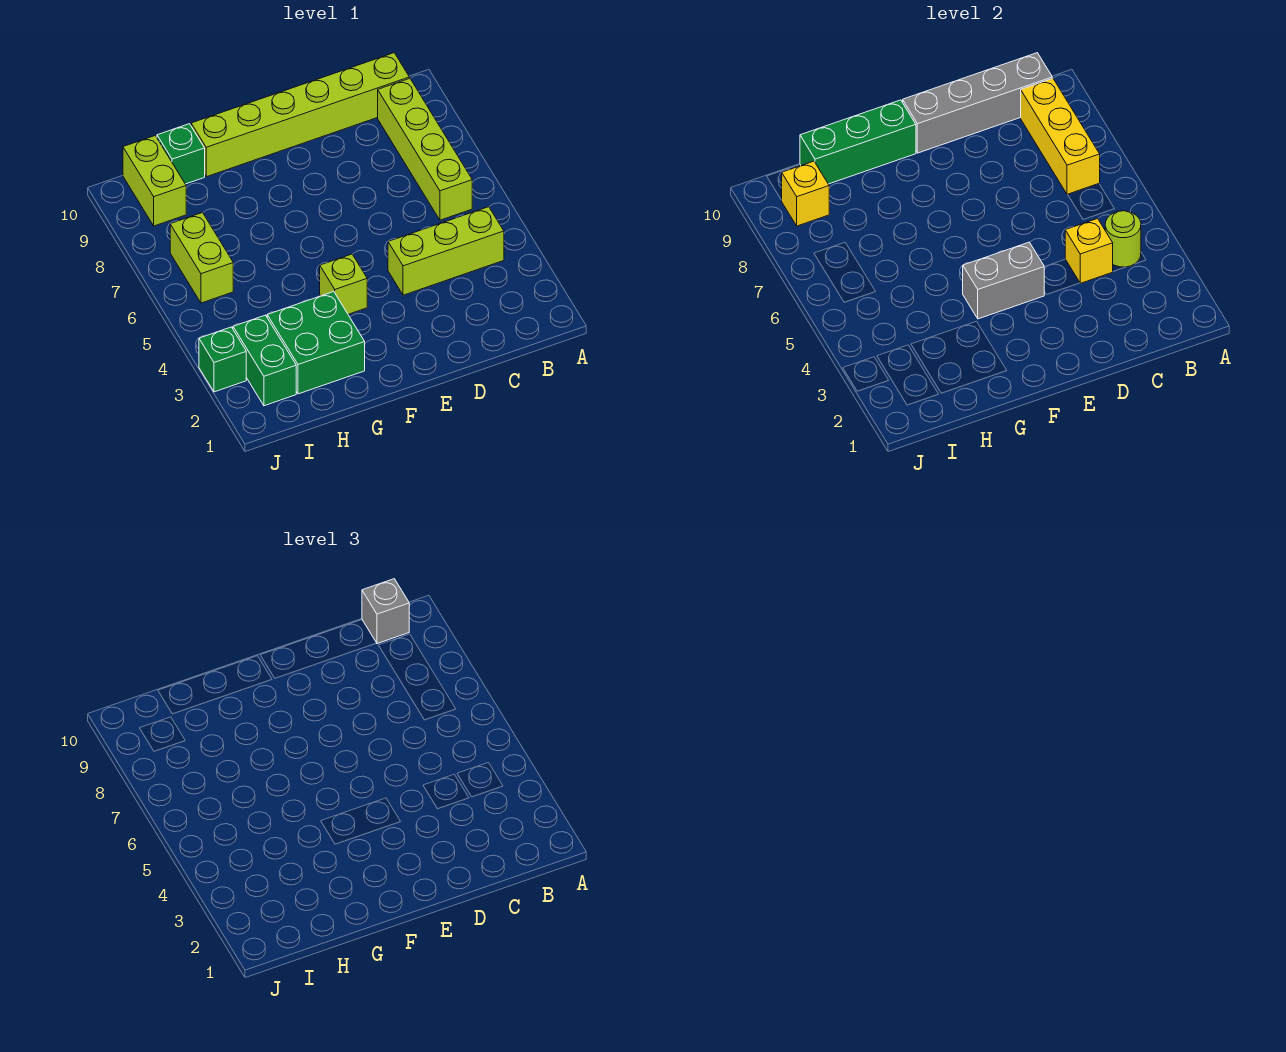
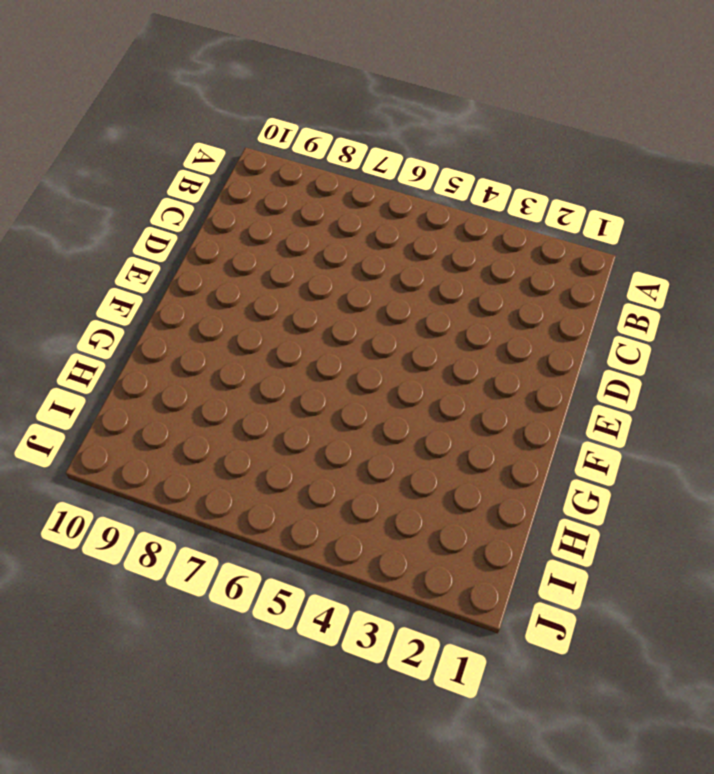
none -> lime 1x3 brick [388,207,504,295]
none -> lime 1x4 brick [378,78,472,220]
none -> lime 1x6 brick [191,53,409,177]

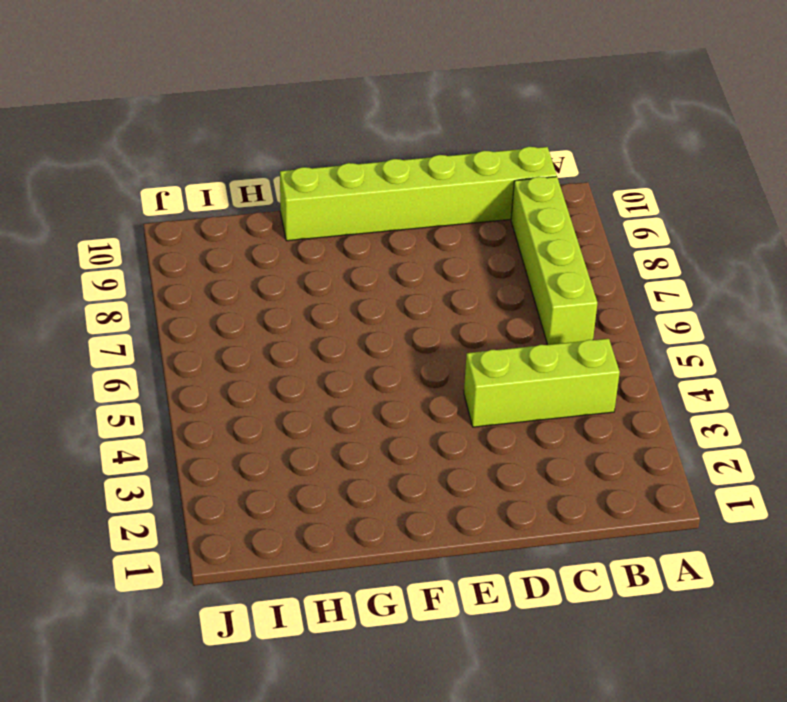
none -> lime 1x1 brick [320,254,367,314]
none -> green 2x2 brick [267,292,365,394]
none -> green 1x1 brick [157,124,205,184]

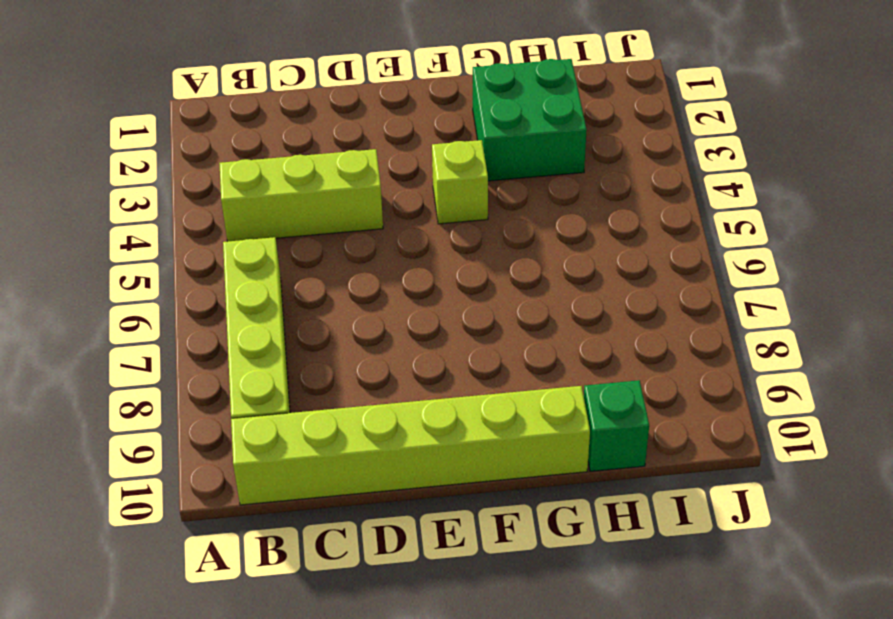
none -> green 1x2 brick [233,315,296,406]
none -> lime 1x2 brick [170,213,233,303]
none -> lime 1x2 brick [123,136,186,226]

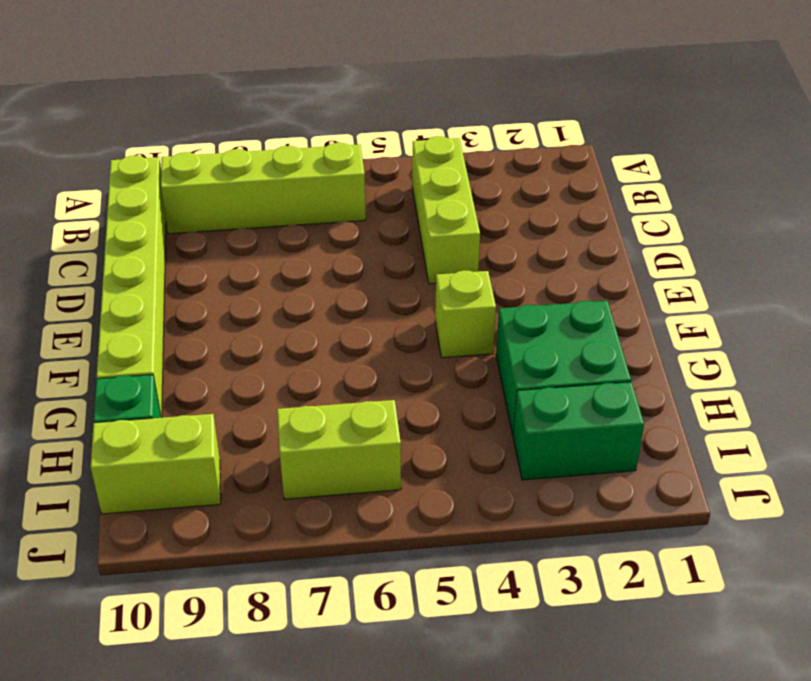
none -> green 1x1 brick [199,327,246,392]
none -> lime 1x1 round brick [1105,211,1141,267]
none -> yellow 1x3 brick [1021,78,1100,195]

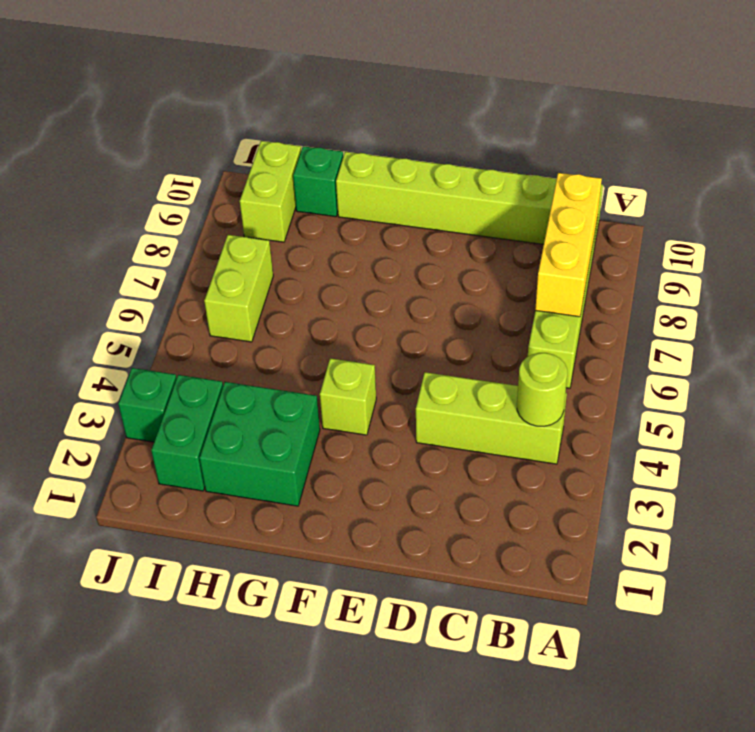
none -> grey 1x4 brick [903,53,1052,153]
none -> yellow 1x1 brick [1065,219,1113,283]
none -> grey 1x2 brick [963,242,1044,319]

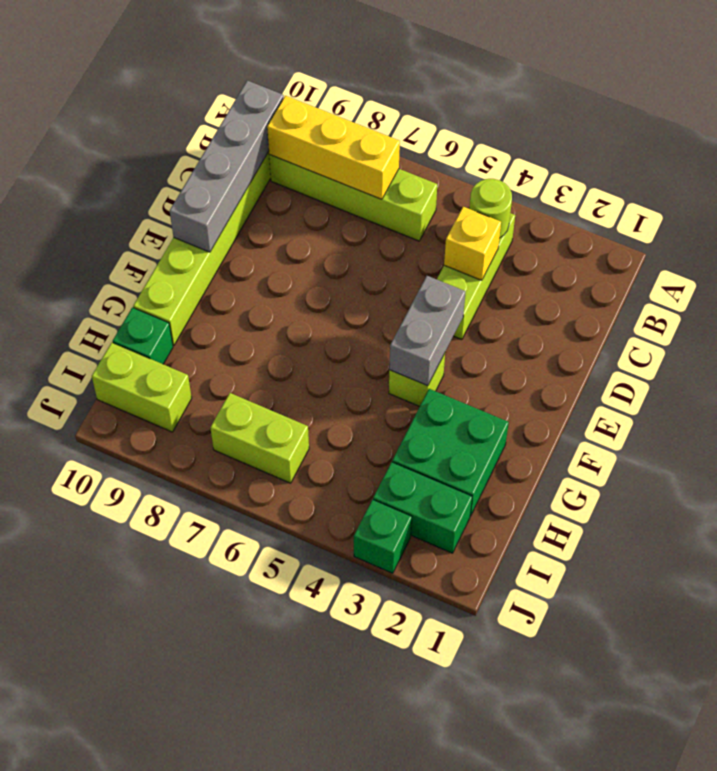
none -> green 1x3 brick [800,100,916,184]
none -> yellow 1x1 brick [782,161,829,226]
none -> grey 1x1 brick [362,579,409,644]

